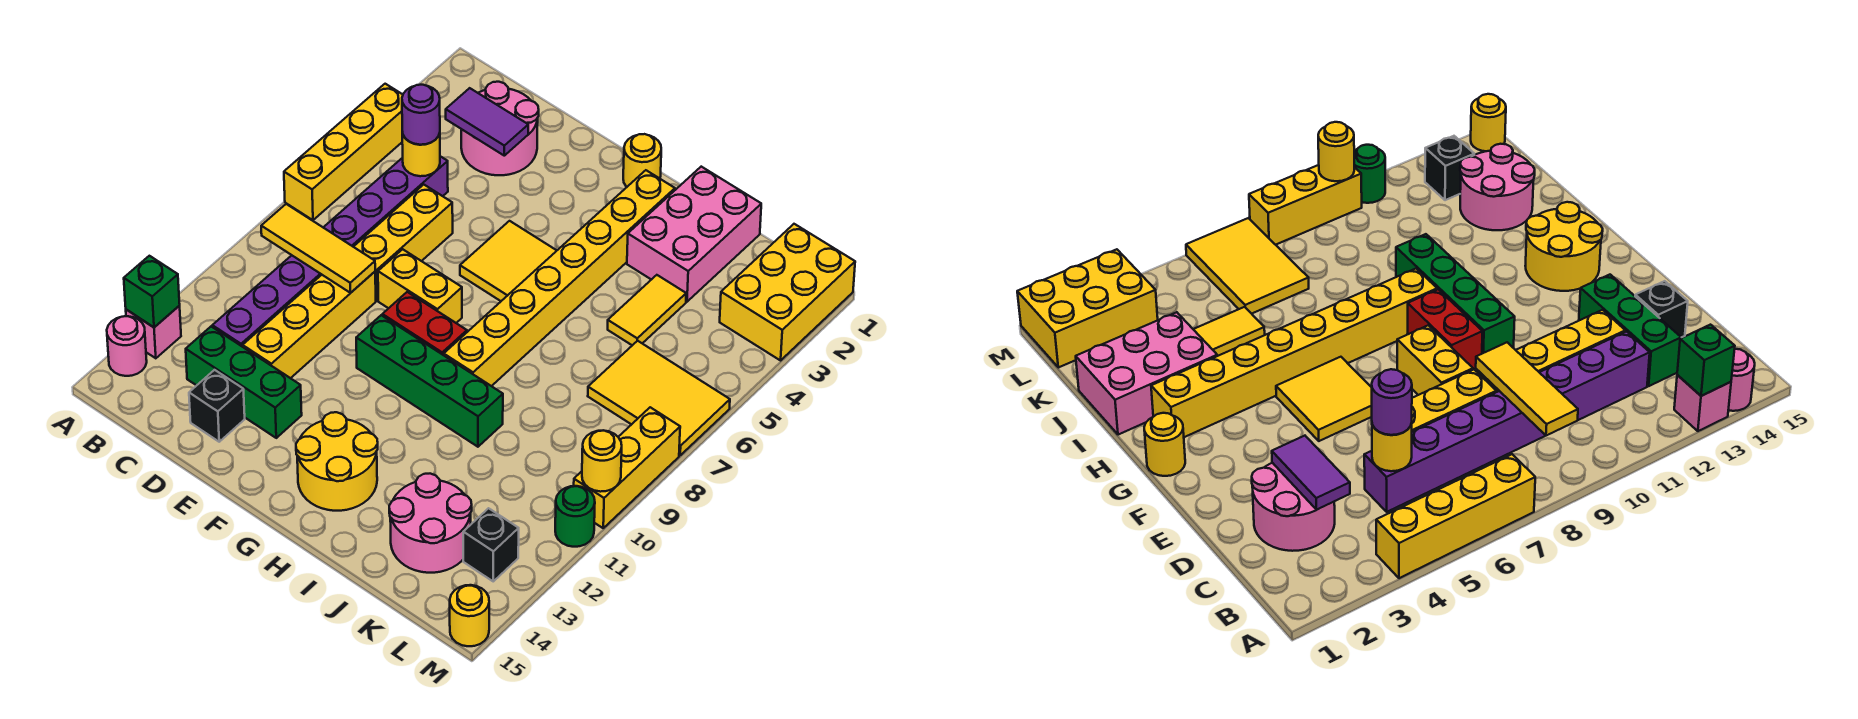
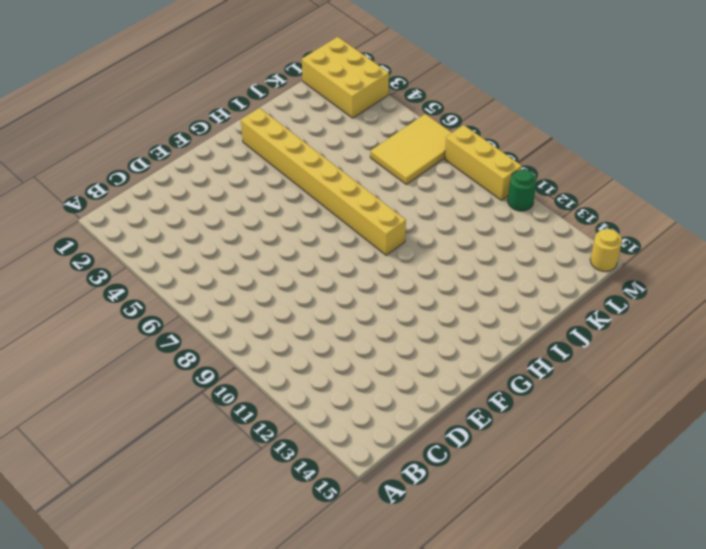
none -> yellow 1x4 brick [284,84,403,220]
none -> pink 1x1 brick [126,306,181,358]
none -> pink 1x1 round brick [107,316,147,376]
none -> pink 2x2 round brick [461,82,539,175]

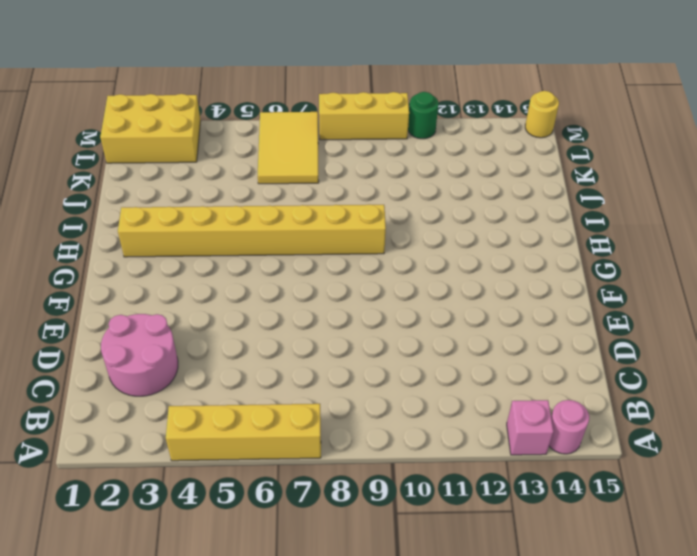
none -> purple 1x8 brick [212,156,448,347]
none -> green 1x3 brick [186,327,302,438]
none -> yellow 1x3 brick [354,185,453,301]
none -> yellow 1x4 brick [243,272,376,378]

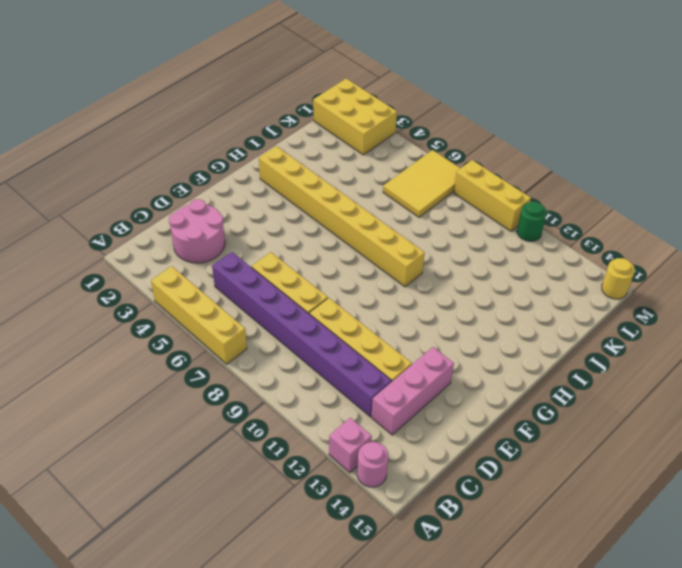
pink 1x3 brick [371,347,454,435] -> green 1x3 brick [186,327,302,438]
none -> black 1x1 brick [189,370,245,442]
none -> yellow 1x2 brick [378,249,462,323]
none -> yellow 2x2 tile [460,221,557,301]
none -> red 1x2 brick [382,292,467,355]

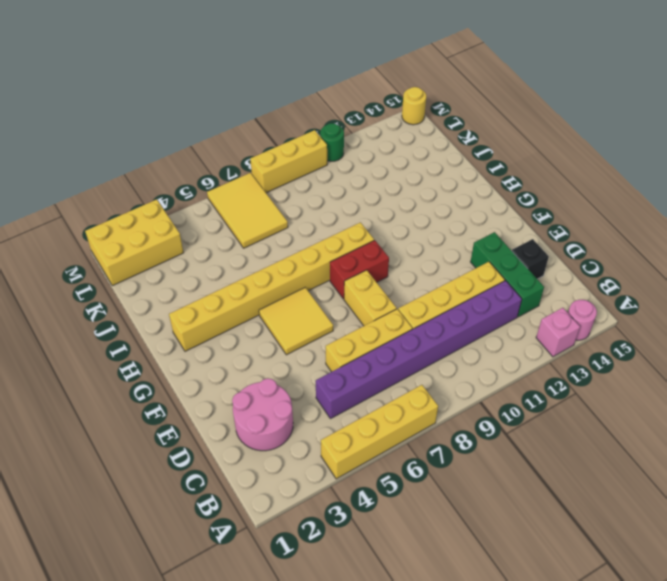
red 1x2 brick [330,240,389,299] -> red 1x2 brick turned to [382,292,467,355]
none -> green 1x4 brick [356,315,503,447]
none -> yellow 1x1 round brick [623,134,661,187]
none -> yellow 2x2 round brick [296,412,378,511]
none -> pink 2x3 brick [627,167,761,302]

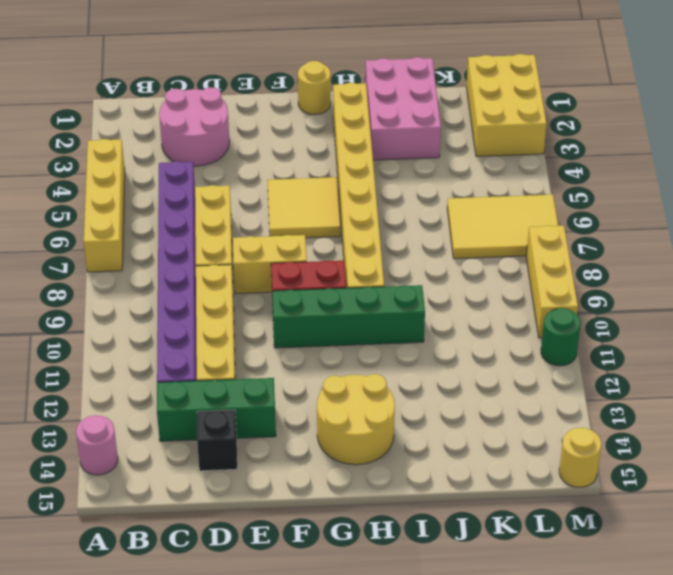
none -> pink 1x1 brick [126,306,181,358]
none -> yellow 1x2 tile [608,275,686,345]
none -> pink 2x2 round brick [389,474,472,573]
none -> black 1x1 brick [463,508,519,581]

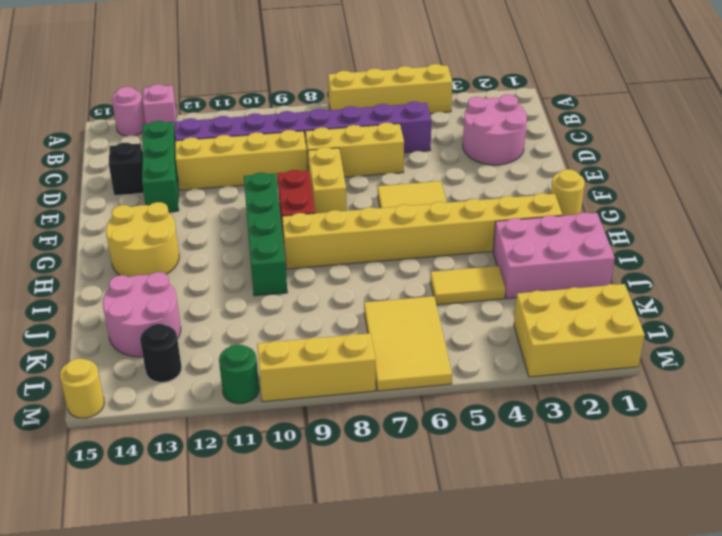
black 1x1 round brick [140,324,182,382] -> black 1x1 brick [463,508,519,581]
none -> green 1x1 brick [124,256,180,327]
none -> yellow 1x3 tile [261,204,375,293]
none -> purple 1x2 tile [446,88,528,156]
none -> yellow 1x1 round brick [402,132,440,176]

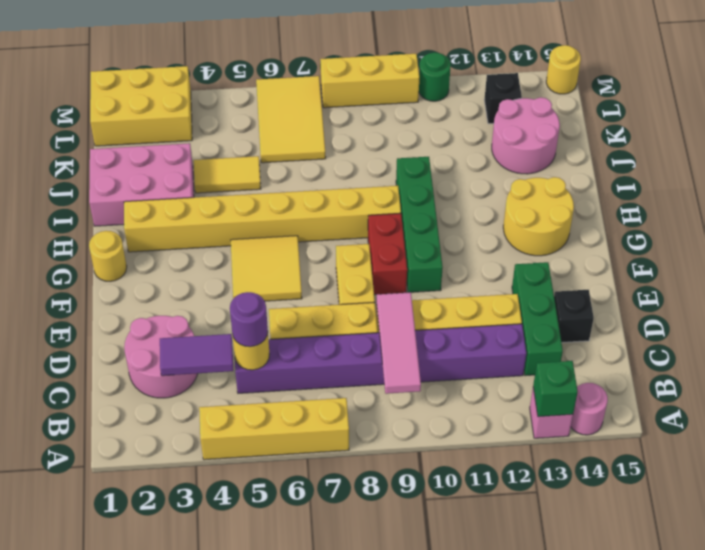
pink 1x3 tile [377,292,421,394] -> yellow 1x3 tile [261,204,375,293]
purple 1x2 tile [160,334,233,376] -> purple 1x2 tile turned to [446,88,528,156]
none -> yellow 1x1 round brick [582,431,622,492]

